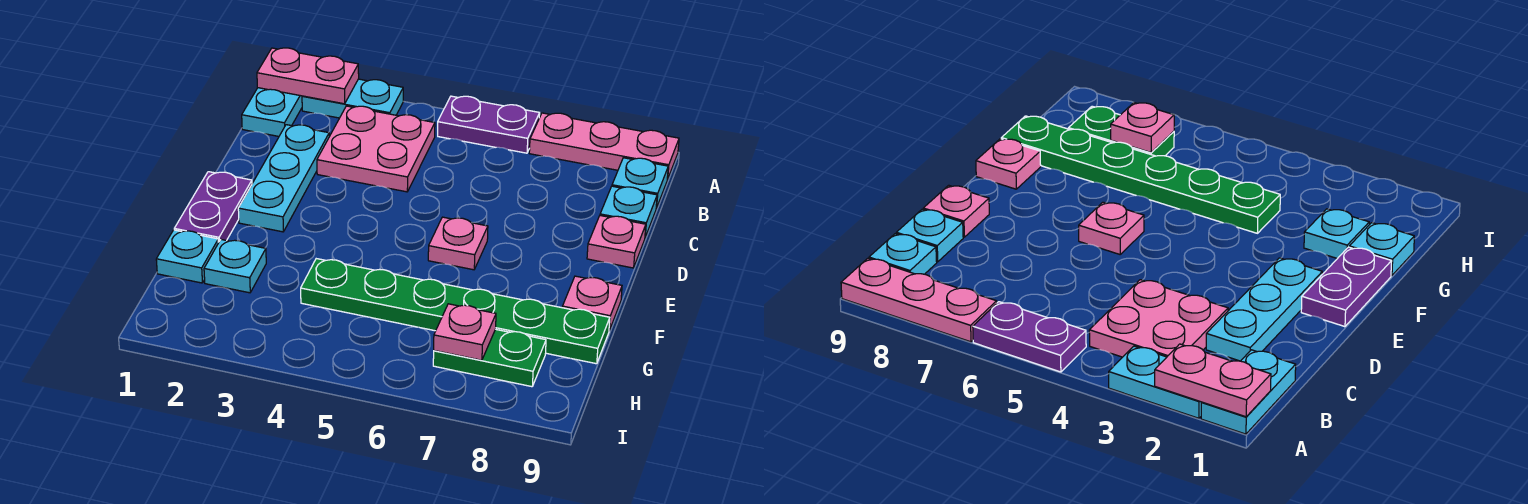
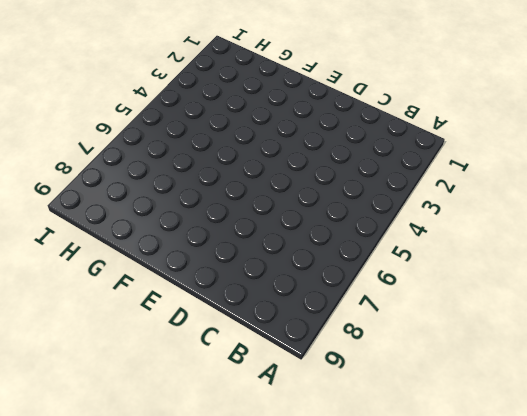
none -> cyan 1x2 plate [242,88,302,136]
none -> cyan 1x2 plate [302,79,403,118]
none -> purple 1x2 plate [438,96,540,153]

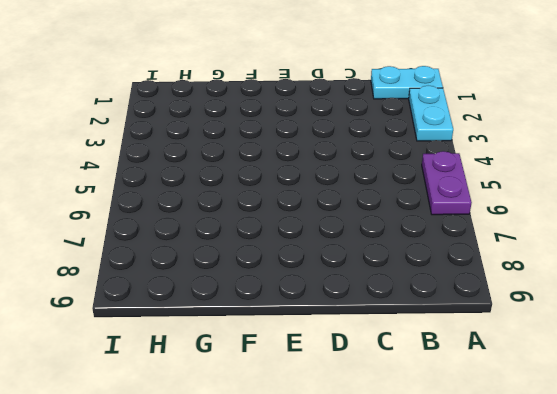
none -> pink 1x3 plate [529,113,679,179]
none -> pink 2x2 plate [317,106,435,192]
none -> cyan 1x1 plate [612,158,668,208]

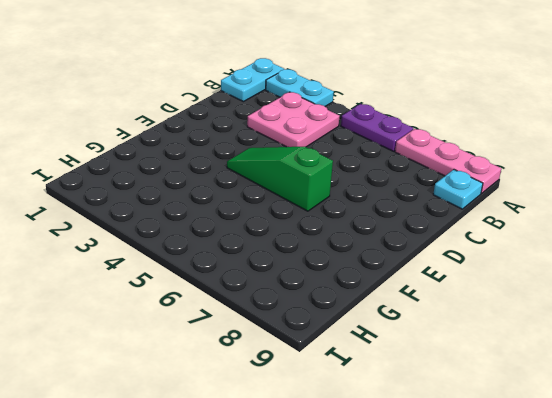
green 1x3 slope [227,147,333,211] -> pink 1x1 plate [428,217,488,270]
none -> cyan 1x3 plate [238,125,329,232]
none -> cyan 1x1 plate [600,186,657,237]
none -> pink 1x1 plate [587,216,646,268]

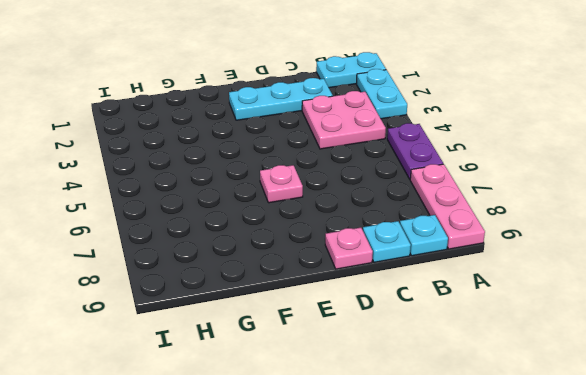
none -> purple 1x2 plate [174,172,252,242]
none -> pink 1x1 plate [562,276,622,331]
none -> cyan 1x1 plate [156,230,219,283]

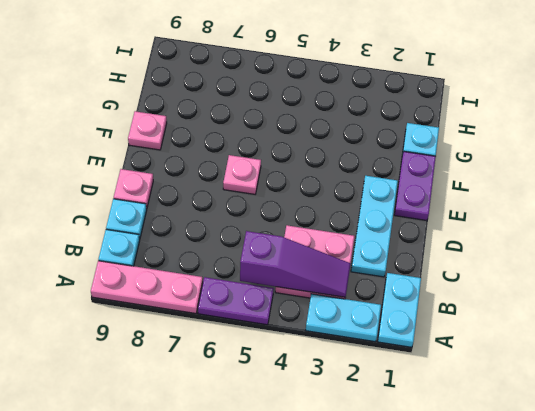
purple 1x3 slope [240,231,351,297] -> none
none -> cyan 1x1 plate [204,240,266,293]
none -> green 1x6 plate [301,259,610,364]
none -> green 1x2 plate [433,329,546,387]

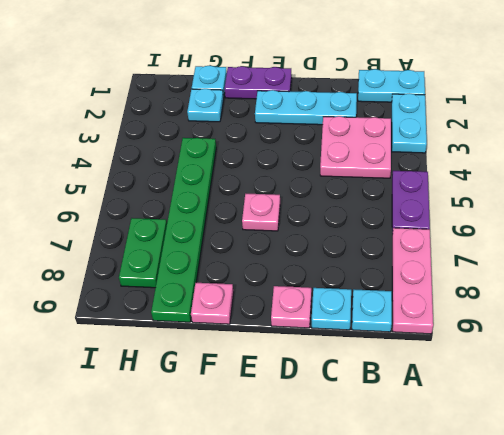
none -> pink 1x2 plate [257,48,359,104]
none -> pink 1x1 plate [434,304,496,360]

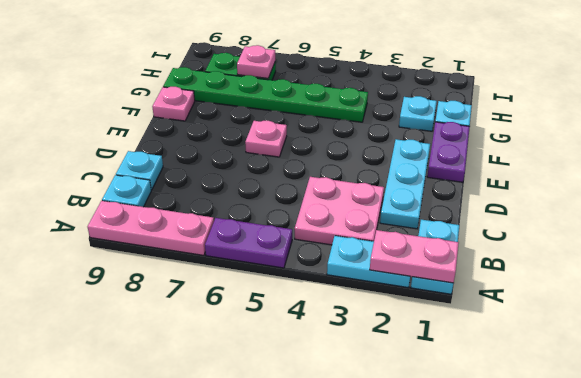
none -> pink 1x1 plate [587,216,646,268]

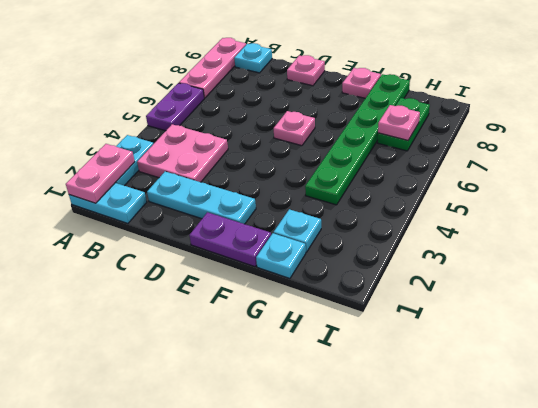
none -> cyan 1x1 plate [600,186,657,237]

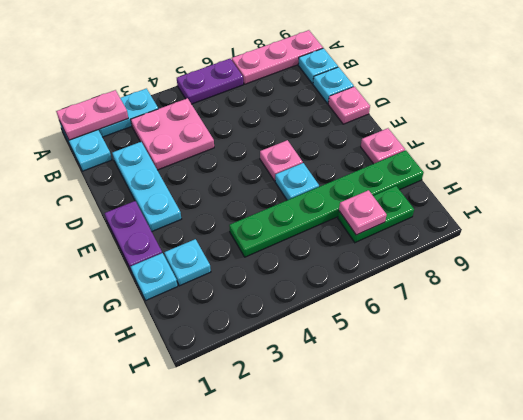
cyan 1x1 plate [275,163,319,200] -> none

